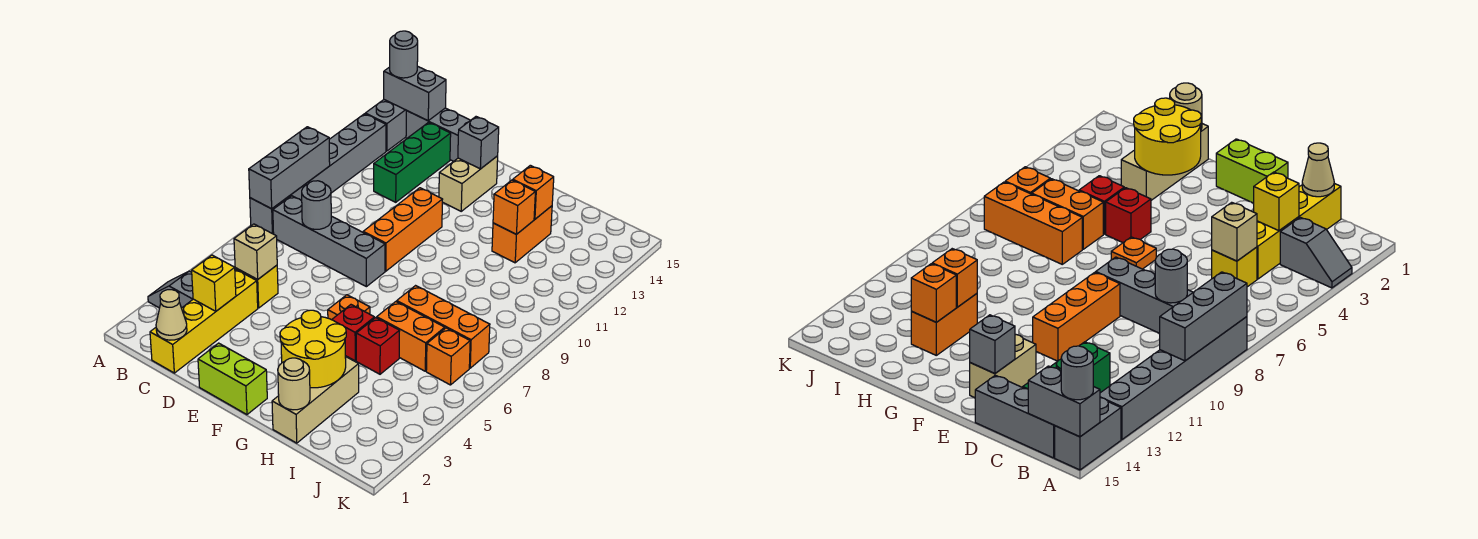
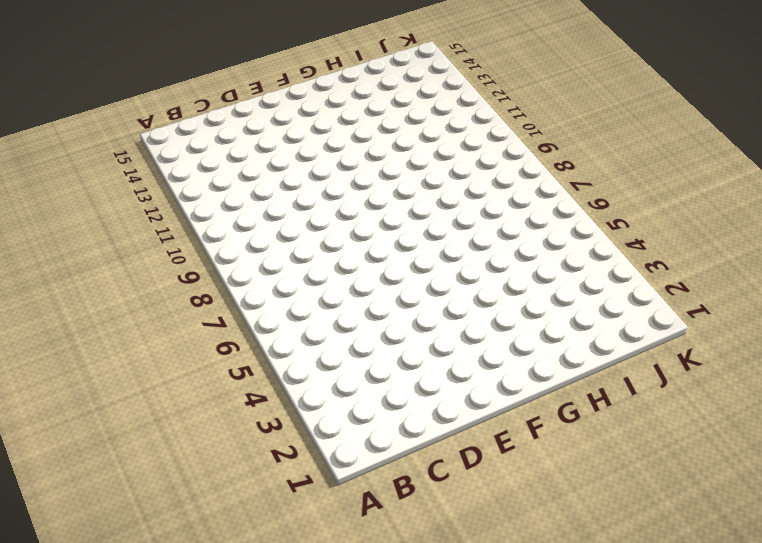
none -> grey 1x2 slope [148,271,193,308]
none -> grey 1x6 brick [250,114,386,234]
none -> grey 1x2 brick [365,100,407,151]
none -> grey 1x4 brick [273,196,385,287]

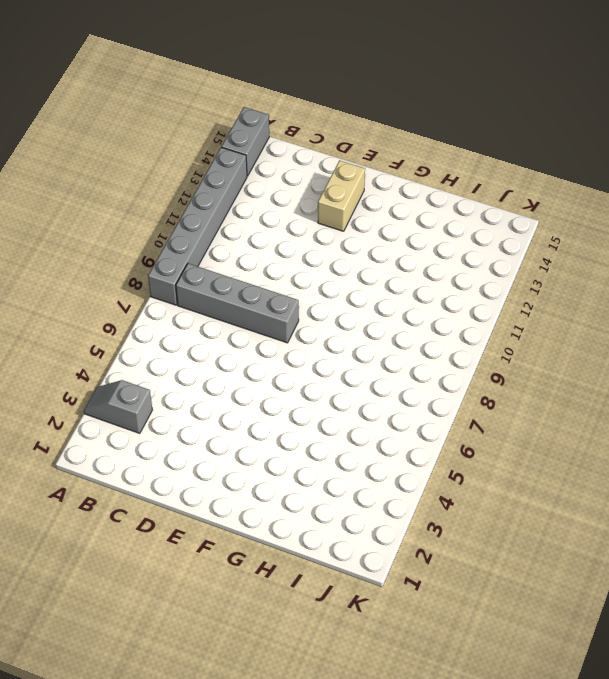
none -> grey 1x3 brick [406,108,471,161]
none -> yellow 1x4 brick [150,269,258,373]
none -> yellow 1x1 brick [235,265,278,308]
none -> green 1x3 brick [374,122,451,202]

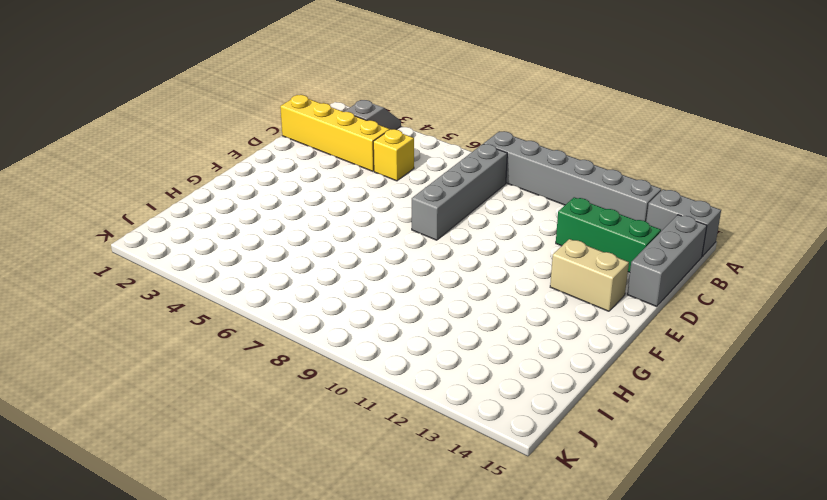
none -> lime 1x2 brick [198,343,267,415]
none -> orange 1x3 brick [363,188,443,271]
none -> orange 1x1 plate [328,295,370,320]
none -> red 1x1 brick [332,305,375,361]

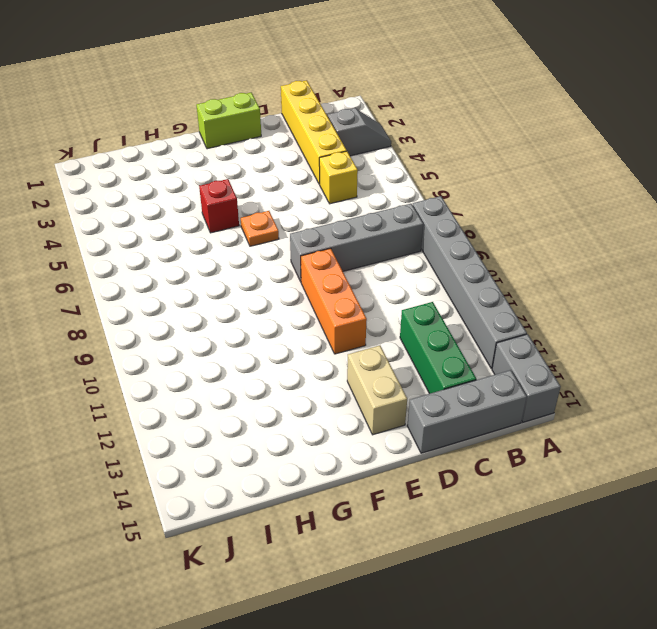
none -> tan 1x3 brick [272,356,359,443]
none -> red 1x1 brick [356,318,400,374]
none -> orange 1x2 brick [377,302,445,371]
none -> orange 1x3 brick [397,286,490,368]

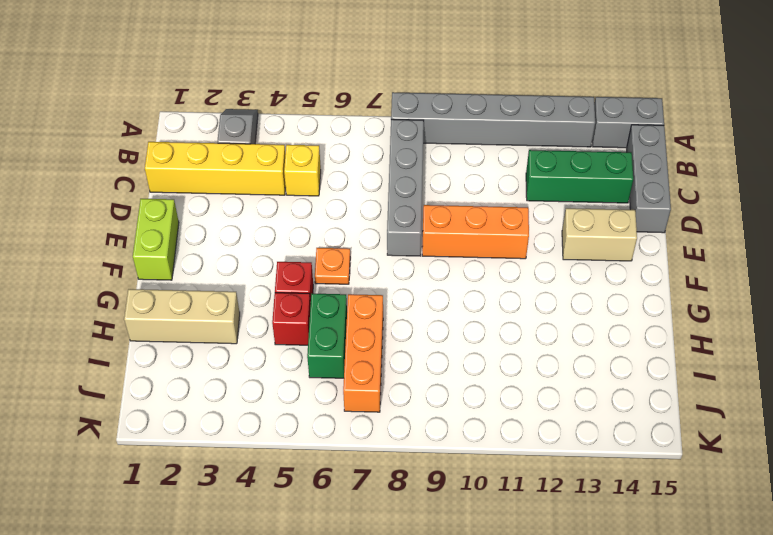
green 1x2 brick [307,294,347,378] -> orange 1x2 brick [377,302,445,371]
none -> orange 1x2 brick [492,206,552,263]
none -> orange 1x1 brick [426,328,470,385]
none -> grey 1x3 brick [249,127,330,209]
none -> grey 1x2 brick [384,66,446,121]

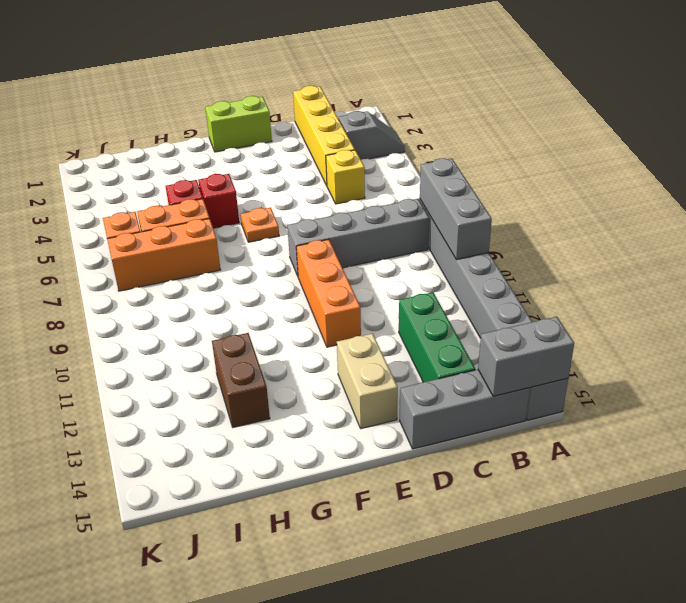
brown 1x2 brick [212,333,270,427] -> orange 1x2 brick [492,206,552,263]
none -> tan 1x3 brick [272,356,359,443]
none -> tan 1x1 cone [156,290,187,340]
none -> yellow 1x1 brick [192,255,236,311]
none -> tan 1x1 brick [234,224,277,279]

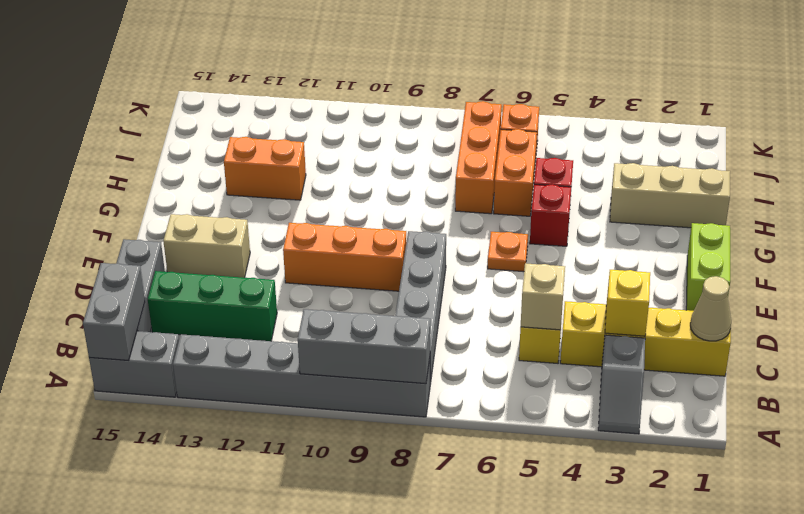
none -> grey 1x1 round brick [302,181,331,229]
none -> grey 1x1 brick [458,117,499,169]
none -> yellow 2x2 round brick [280,310,346,388]
none -> tan 1x1 round brick [278,358,310,410]

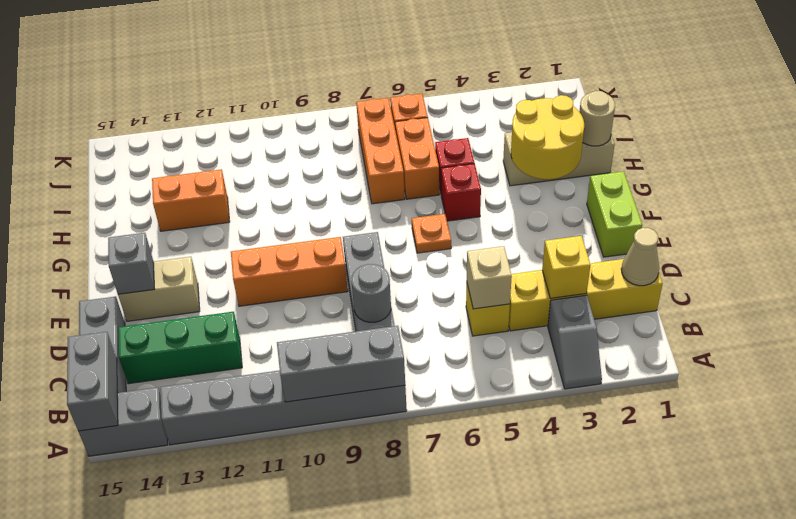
none -> orange 1x1 brick [493,180,535,234]
none -> orange 1x1 brick [513,165,554,219]
none -> grey 1x1 round brick [390,31,418,78]

